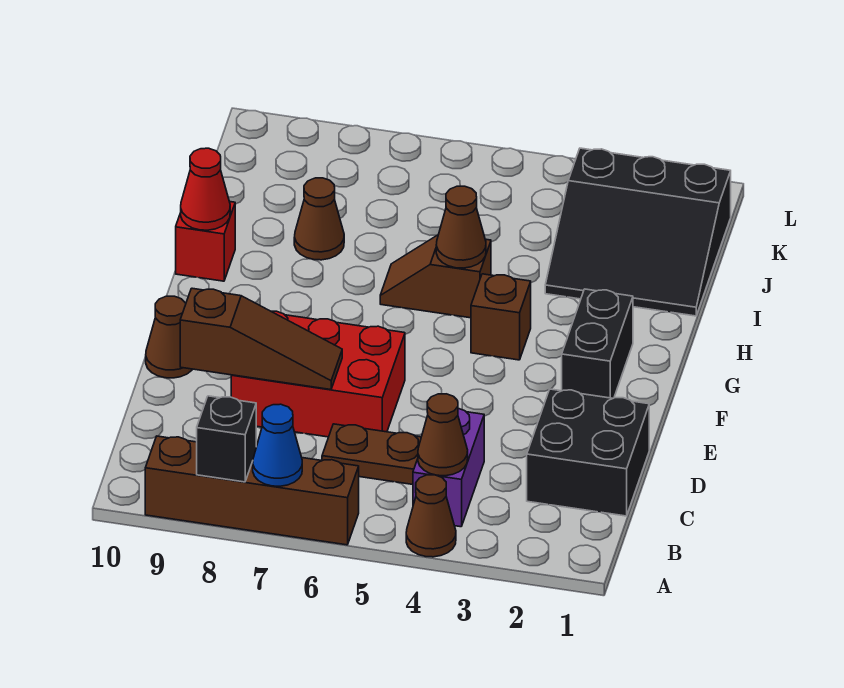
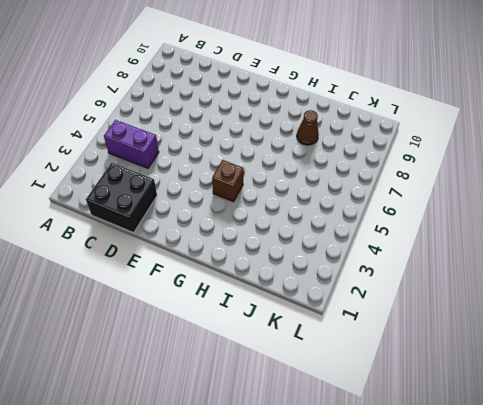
none -> brown 1x1 cone [406,475,456,557]
none -> brown 1x4 brick [145,436,359,545]
none -> brown 1x2 plate [322,424,421,484]

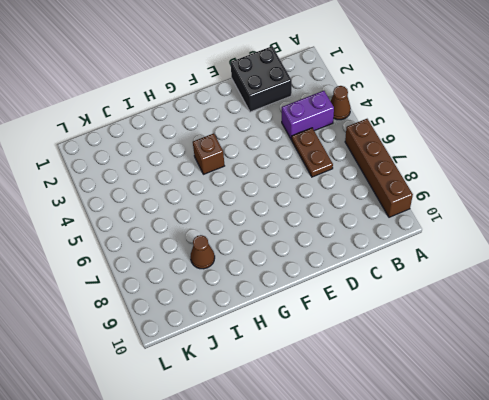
none -> red 2x3 brick [231,311,405,437]
none -> brown 1x1 cone [146,296,192,378]
none -> black 1x2 brick [562,289,633,398]

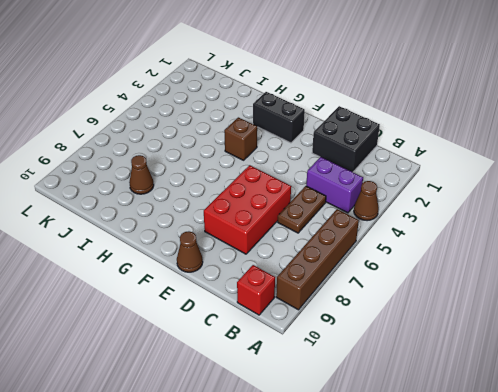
red 1x1 brick [237,265,275,315] -> red 1x1 brick moved to [176,201,235,281]
none -> brown 1x2 slope [380,235,491,318]
none -> black 3x3 slope [545,148,731,316]
none -> blue 1x1 cone [253,404,302,486]

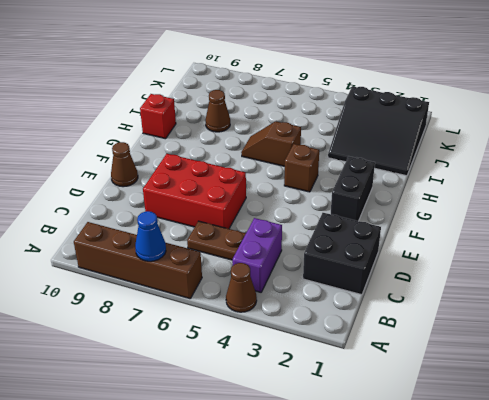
none -> black 1x1 brick [197,396,256,482]
none -> brown 1x1 cone [418,394,468,476]
none -> brown 1x3 slope [180,288,342,390]

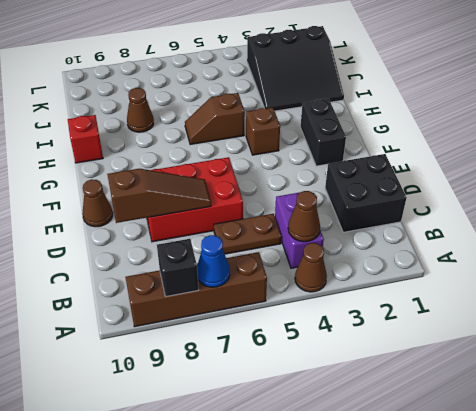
none -> brown 1x1 cone [436,186,486,268]
none -> red 1x1 cone [181,148,230,230]

